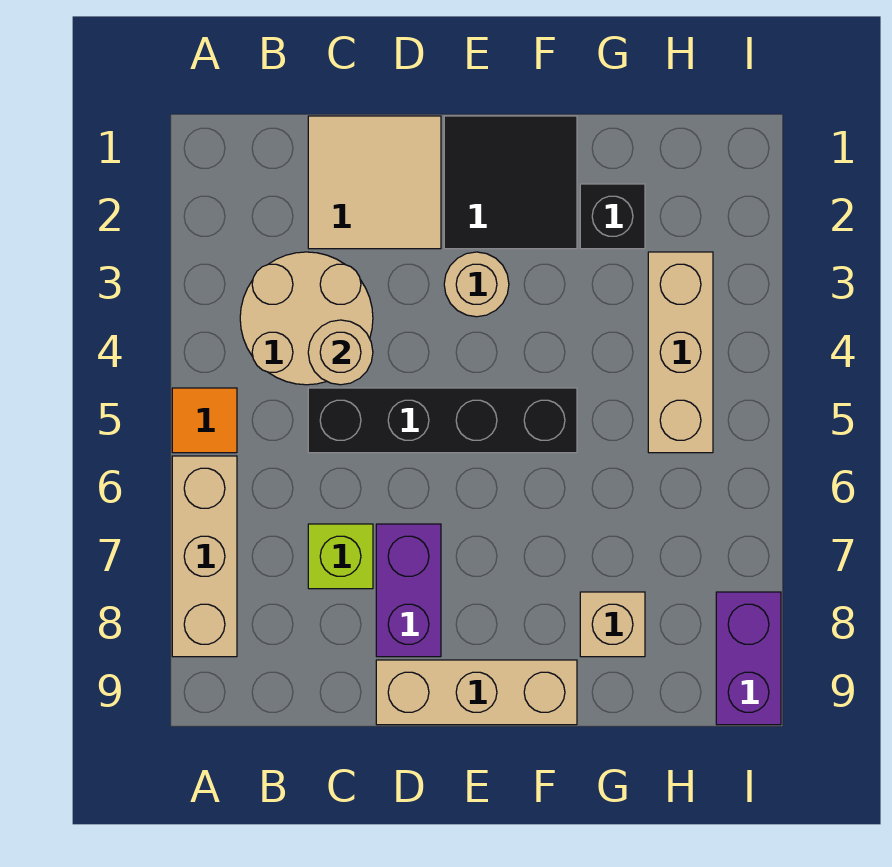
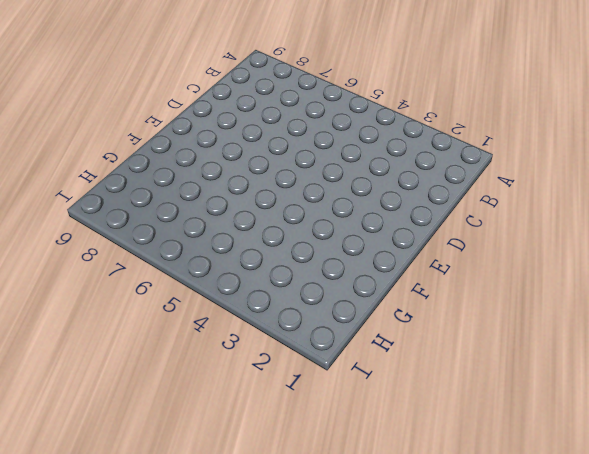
none -> orange 1x1 tile [172,388,237,453]
none -> tan 1x3 brick [172,456,237,657]
none -> tan 2x2 round brick [240,252,373,385]

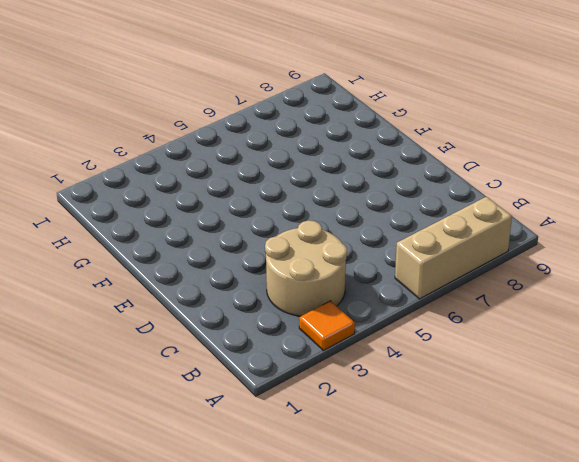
orange 1x1 tile [299,301,355,351] -> orange 1x1 tile moved to [172,388,237,453]
none -> tan 2x2 tile [308,116,441,249]
none -> black 1x4 brick [308,388,577,453]
none -> lime 1x1 brick [308,524,373,589]

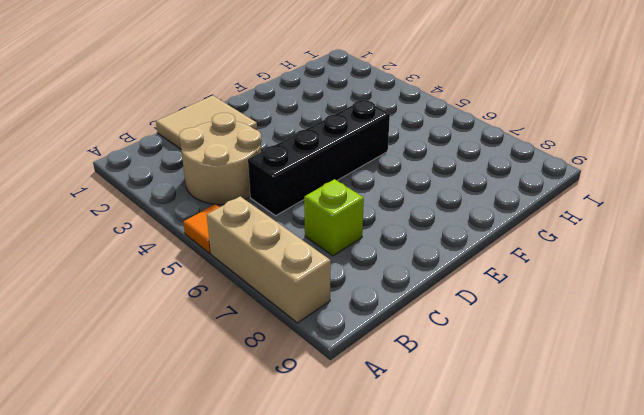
none -> purple 1x2 brick [376,524,441,657]
none -> tan 1x3 brick [376,660,577,725]
none -> black 2x2 tile [444,116,577,249]

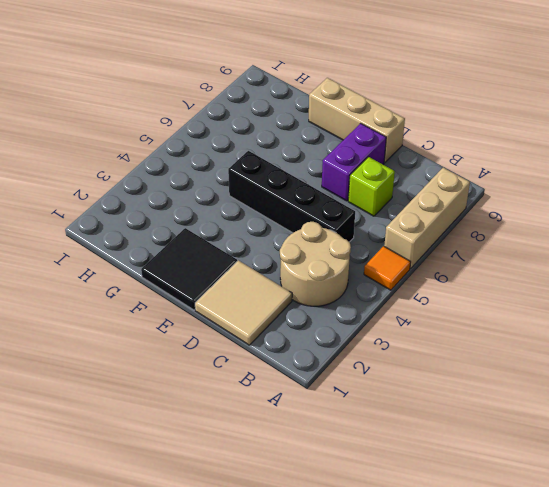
none -> tan 1x1 round brick [444,252,509,317]
none -> black 1x1 brick [580,184,645,249]
none -> tan 1x1 brick [580,592,645,657]

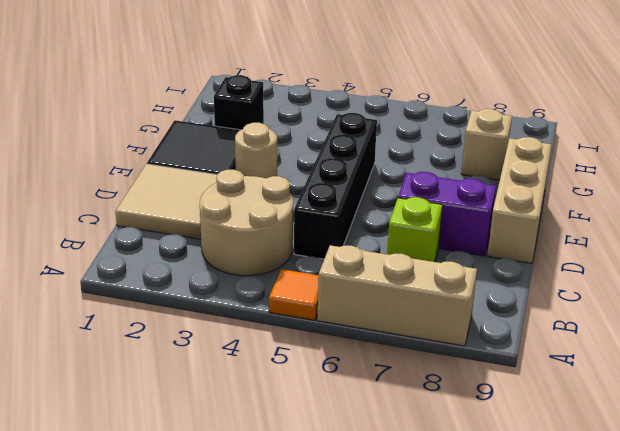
none -> tan 1x3 brick [648,252,713,453]
none -> purple 1x2 brick [716,592,781,725]
none -> tan 1x1 round brick [308,320,373,385]

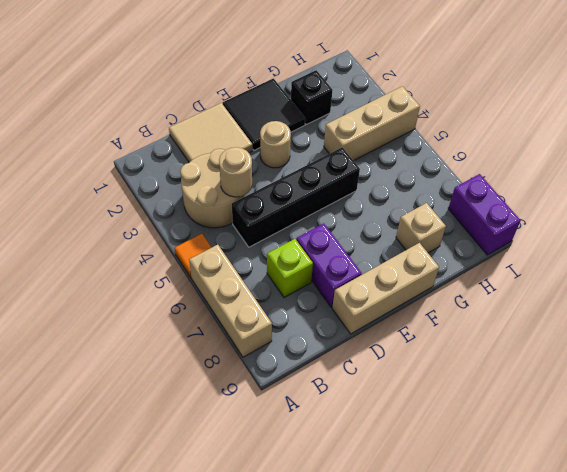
tan 1x3 brick [324,86,420,161] -> tan 1x3 brick turned to [648,252,713,453]

